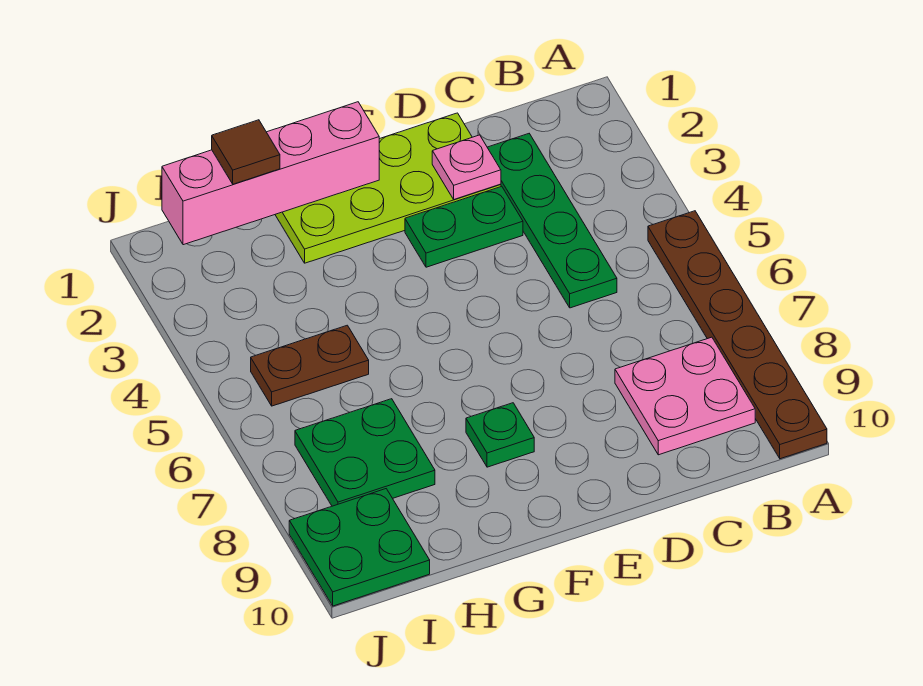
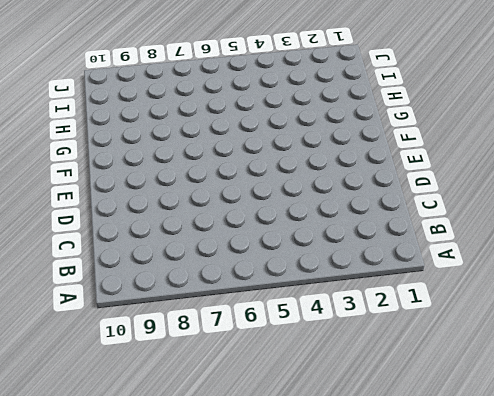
none -> brown 1x6 plate [648,211,827,459]
none -> pink 2x2 plate [615,337,755,455]
none -> green 1x4 plate [487,134,617,308]

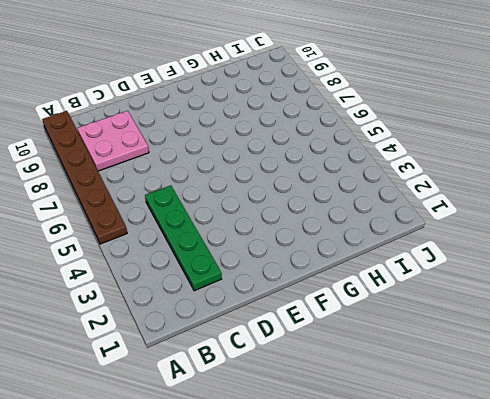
none -> lime 2x4 plate [275,113,501,263]
none -> green 1x2 plate [405,186,523,267]
none -> green 1x1 plate [466,403,534,467]

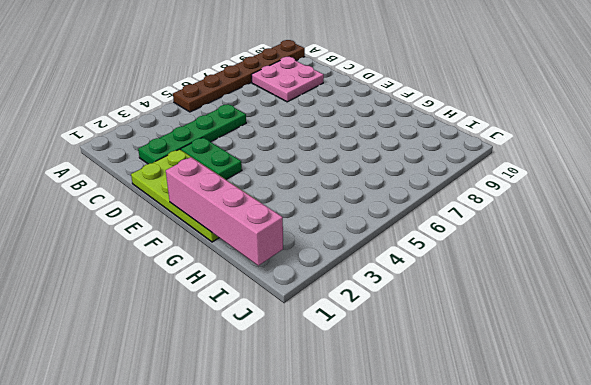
none -> green 1x1 plate [466,403,534,467]
none -> brown 1x2 plate [251,325,369,406]
none -> green 2x2 plate [295,399,435,506]

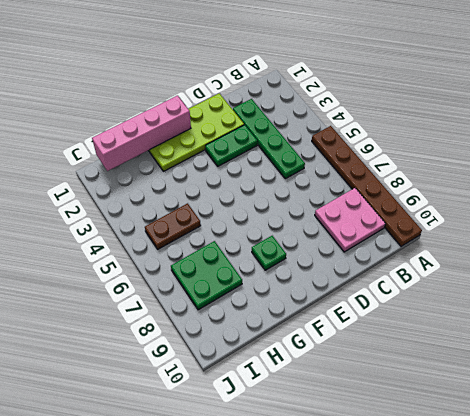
none -> green 2x2 plate [289,489,430,606]
none -> pink 1x1 plate [432,135,501,199]
none -> brown 1x1 tile [212,120,280,184]

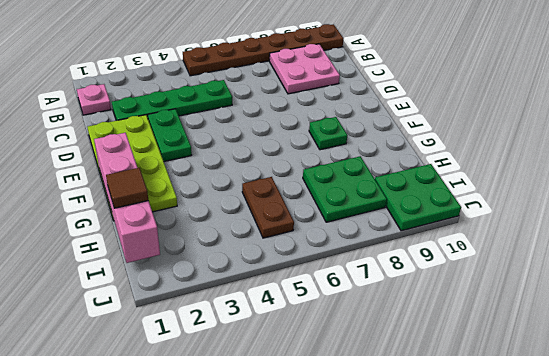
pink 1x1 plate [77,84,111,115] -> pink 1x1 plate moved to [432,135,501,199]

